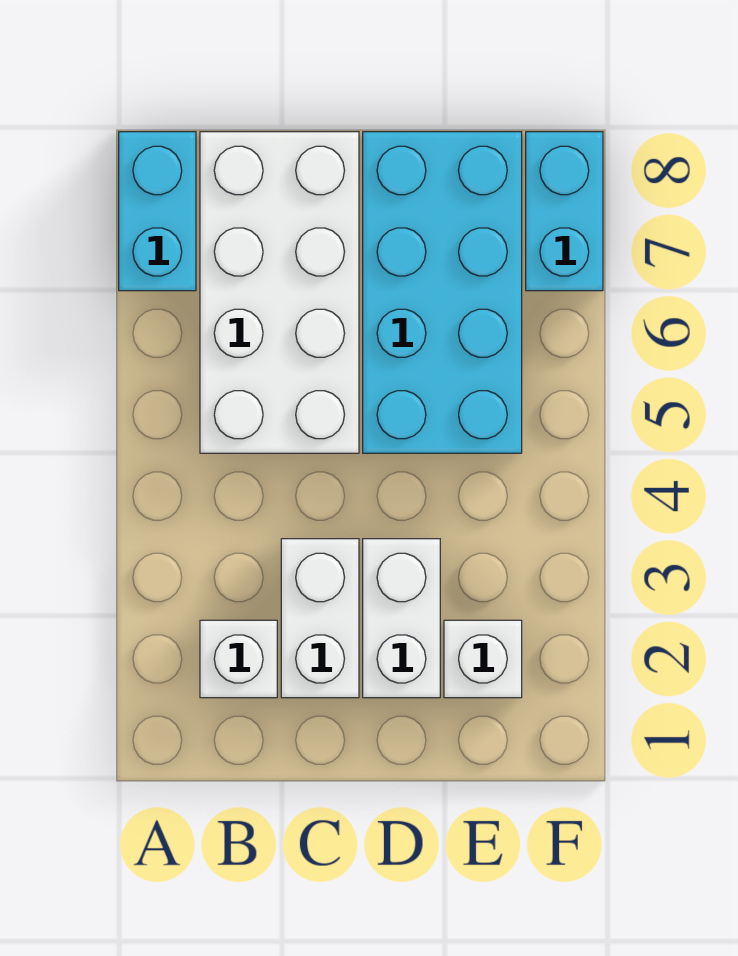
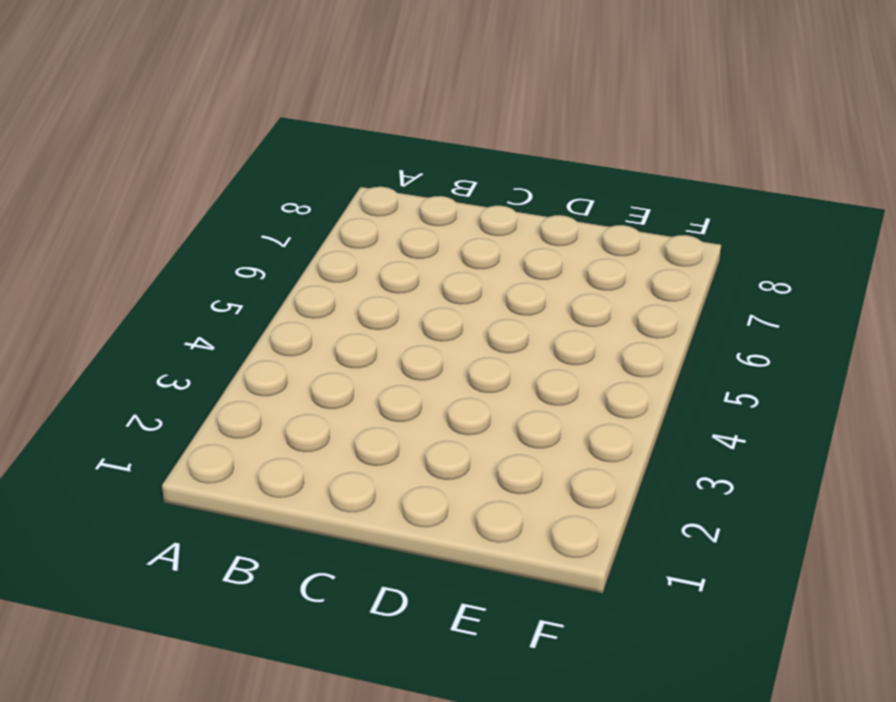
none -> cyan 1x2 brick [119,132,196,291]
none -> white 1x1 brick [200,620,277,698]

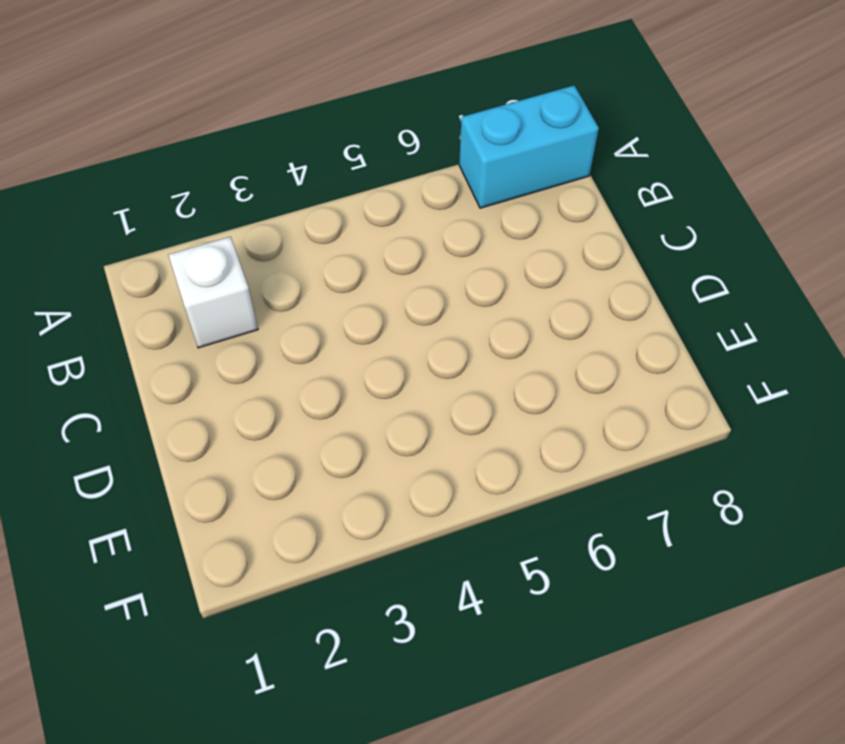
none -> white 2x4 brick [200,132,359,453]
none -> white 1x2 brick [281,539,359,698]

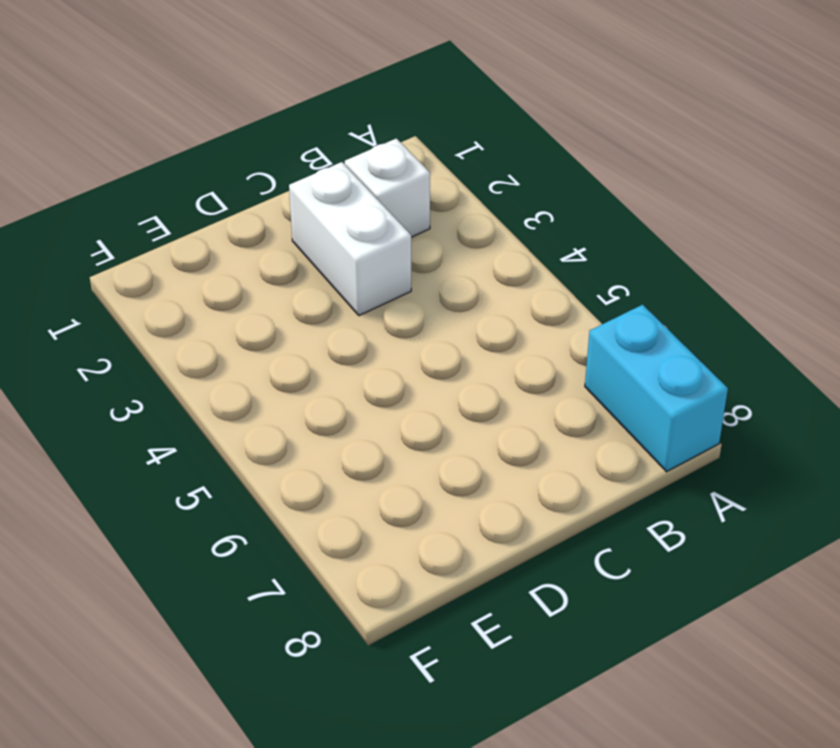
none -> white 2x4 brick [200,132,359,453]
none -> white 1x2 brick [363,539,440,698]

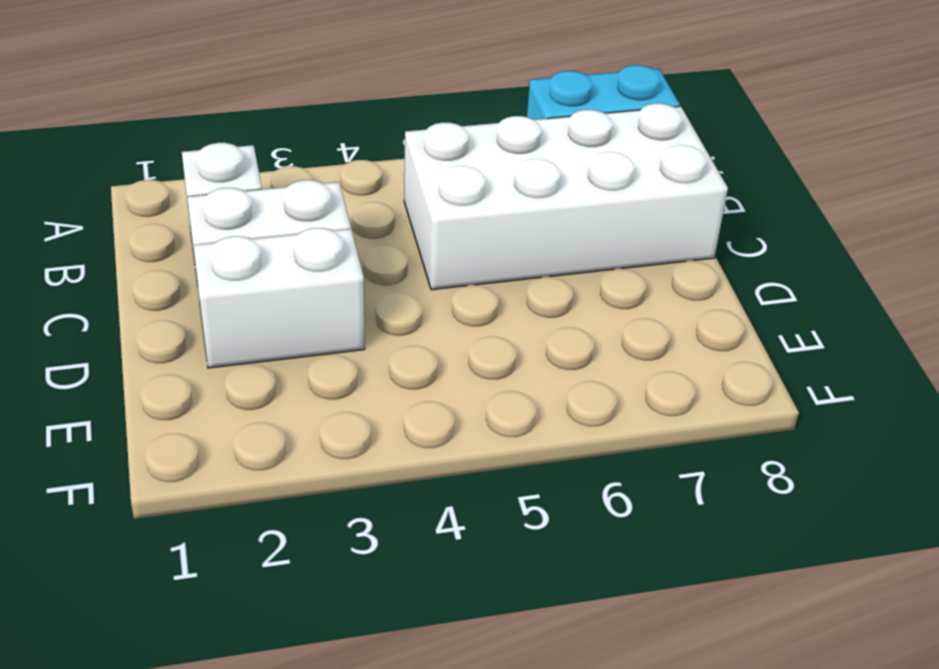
none -> cyan 2x4 brick [363,132,522,453]
none -> white 1x1 brick [444,620,522,698]

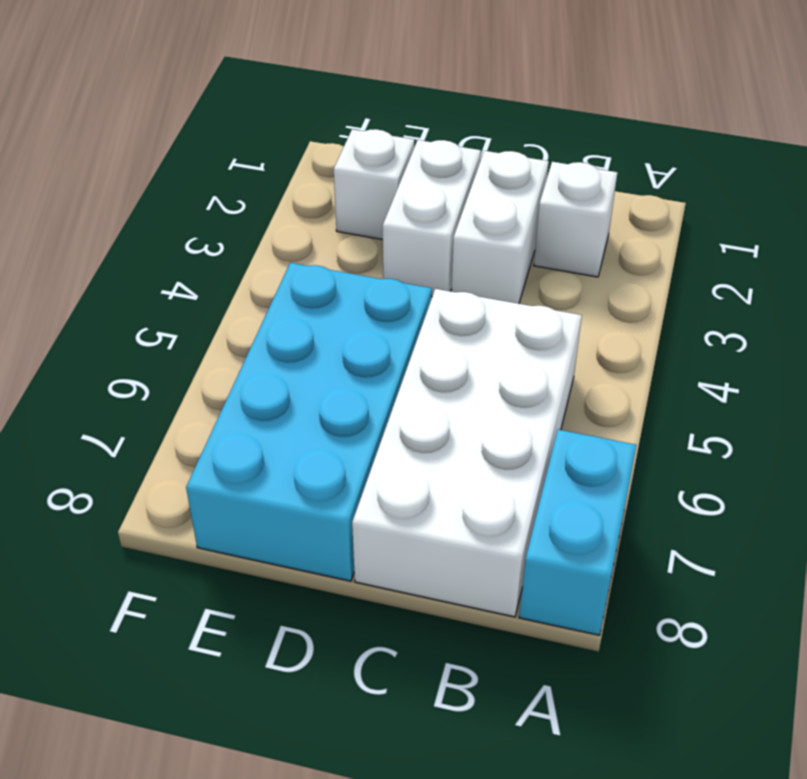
none -> cyan 1x2 brick [526,132,603,291]

